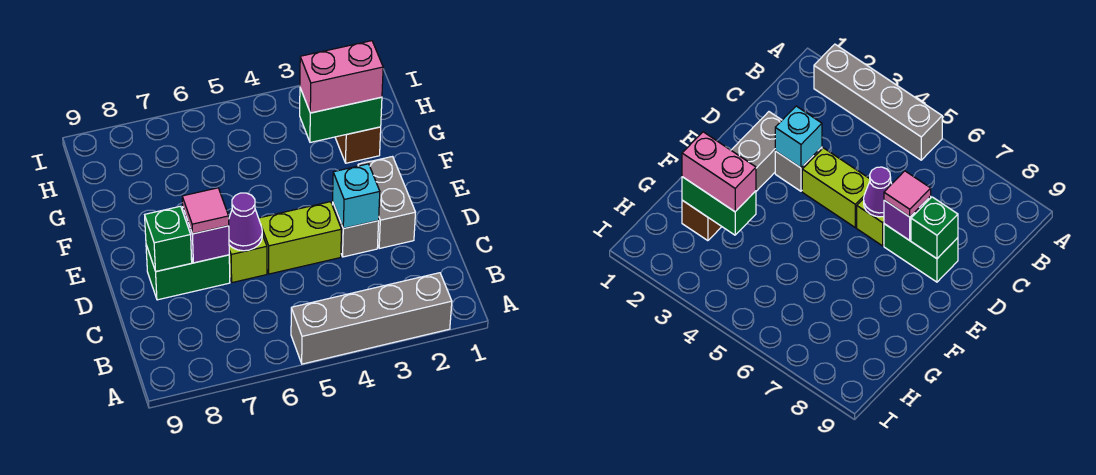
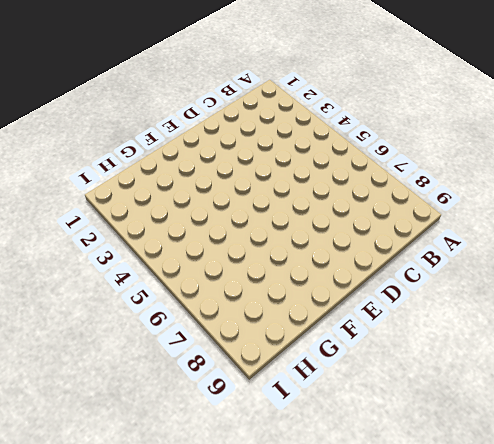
none -> grey 1x4 brick [291,273,452,364]
none -> grey 1x2 brick [358,157,416,248]
none -> grey 1x1 brick [332,204,379,257]

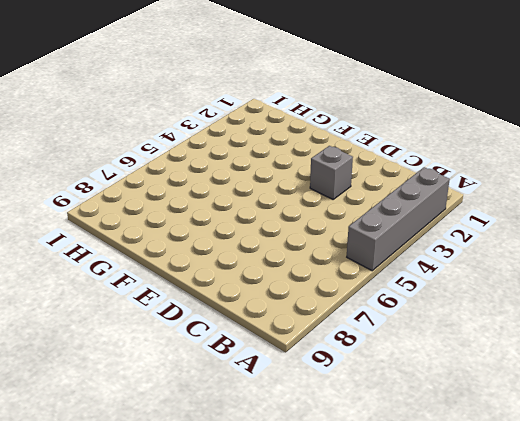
none -> grey 1x2 brick [358,157,416,248]
none -> lime 1x2 brick [259,202,342,274]
none -> lime 1x1 brick [229,235,267,283]

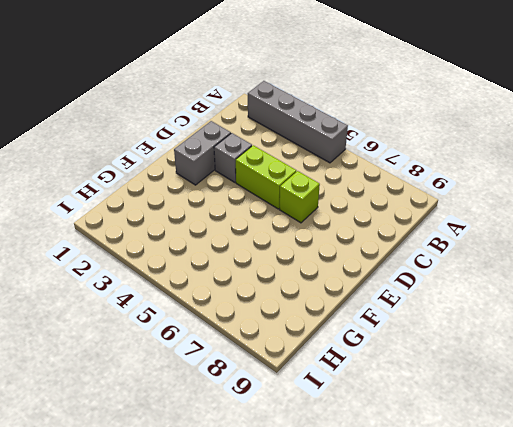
none -> green 1x2 brick [146,245,230,300]
none -> brown 1x1 brick [335,127,381,163]
none -> cyan 1x1 brick [333,164,380,228]

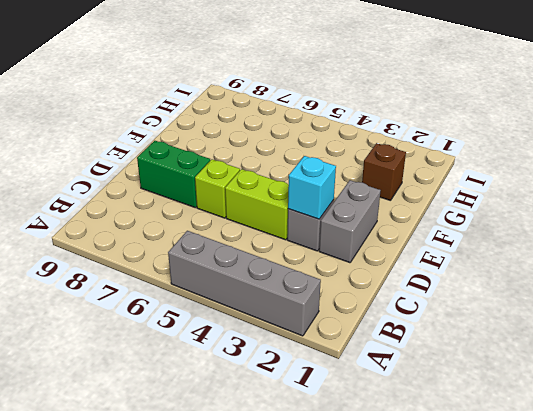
none -> purple 1x1 cone [229,193,262,251]
none -> purple 1x1 brick [183,208,229,263]
none -> green 1x1 brick [145,206,192,271]

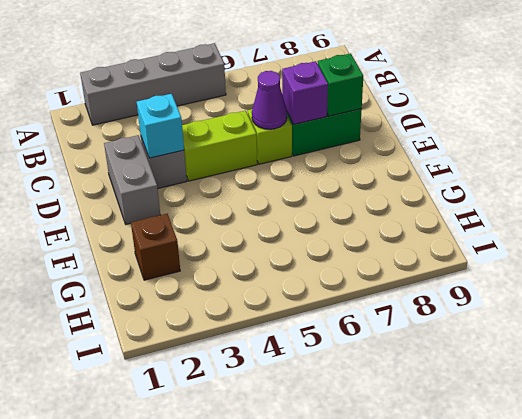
none -> green 1x2 brick [300,88,382,142]
none -> pink 1x1 tile [182,188,229,234]
none -> pink 1x2 brick [300,41,383,113]

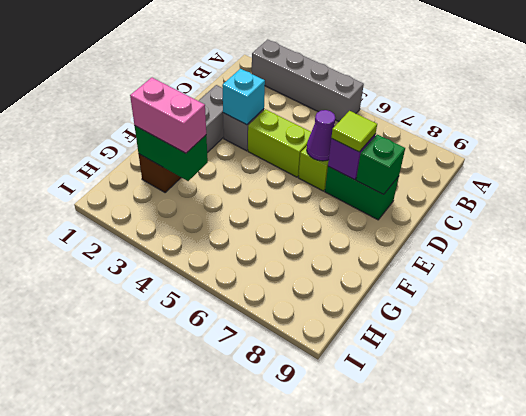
lime 1x1 tile [331,111,377,152] -> pink 1x1 tile [182,188,229,234]

